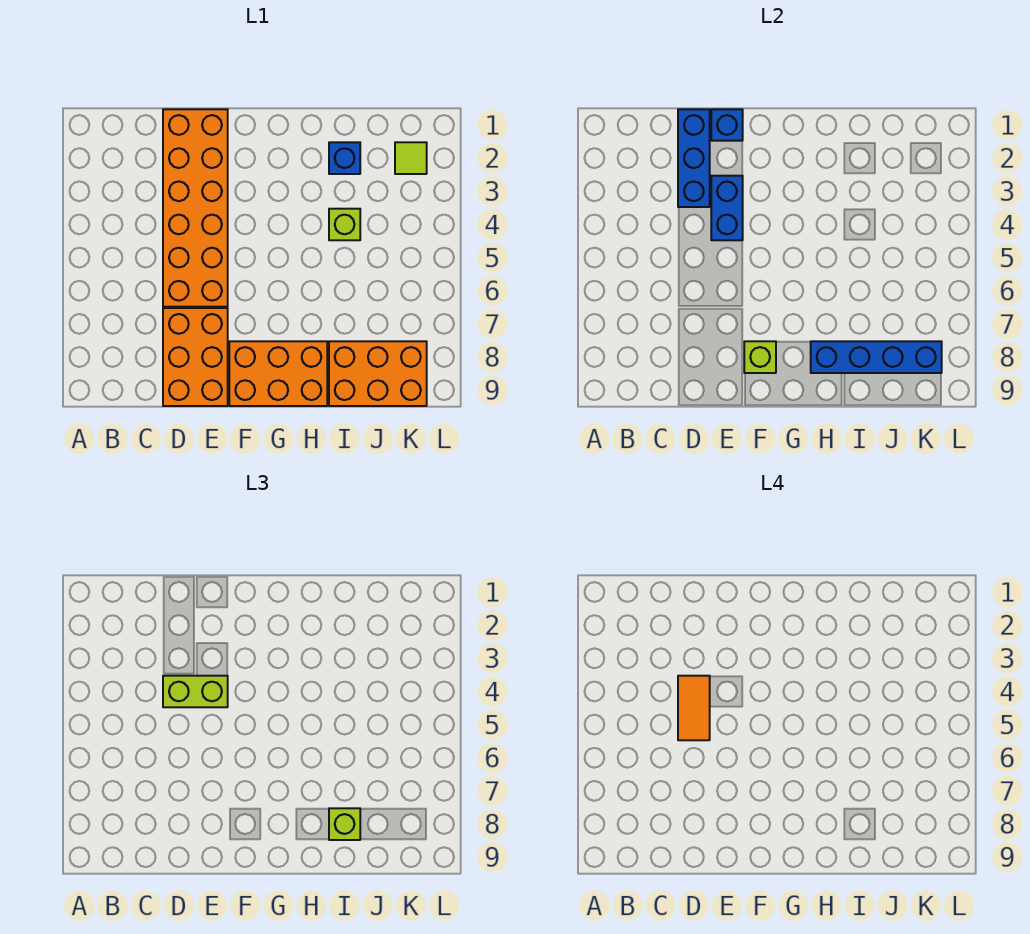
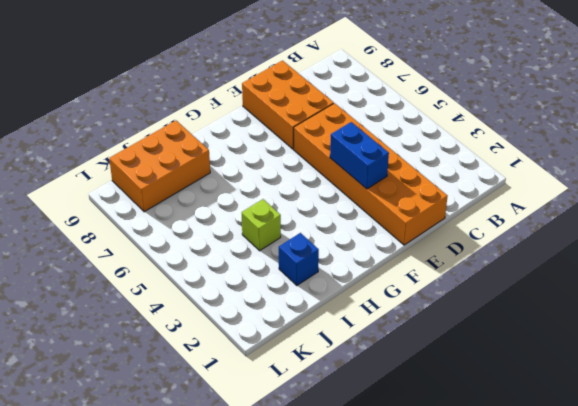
none -> orange 2x3 brick [229,341,327,406]
none -> lime 1x1 tile [395,142,427,174]
none -> blue 1x3 brick [678,109,710,207]

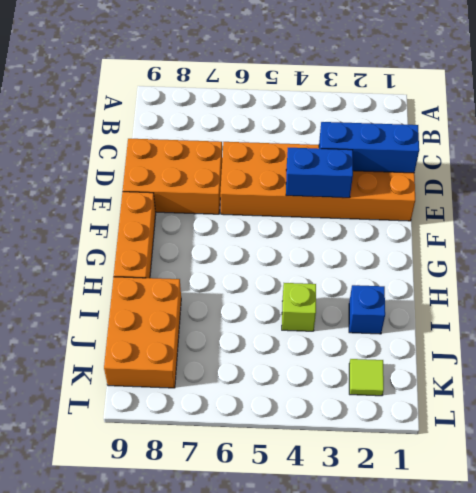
orange 1x3 brick [114,192,156,278] -> orange 2x3 brick [229,341,327,406]
none -> blue 1x1 brick [711,109,743,141]
none -> lime 1x1 brick [744,341,776,373]
none -> blue 1x4 brick [811,341,942,373]

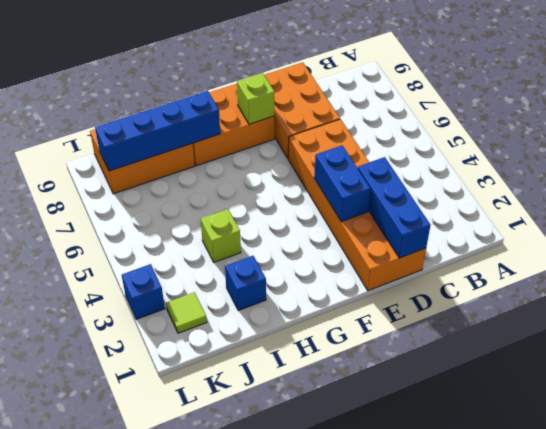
blue 1x1 brick [122,264,165,319] -> blue 1x1 brick moved to [711,109,743,141]
none -> lime 1x2 brick [163,676,228,707]
none -> lime 1x1 brick [329,808,360,840]
none -> orange 1x2 tile [678,676,710,740]

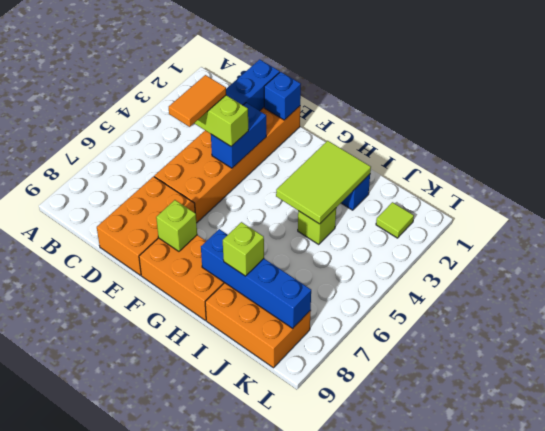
lime 2x3 tile [276,141,371,224] -> none

